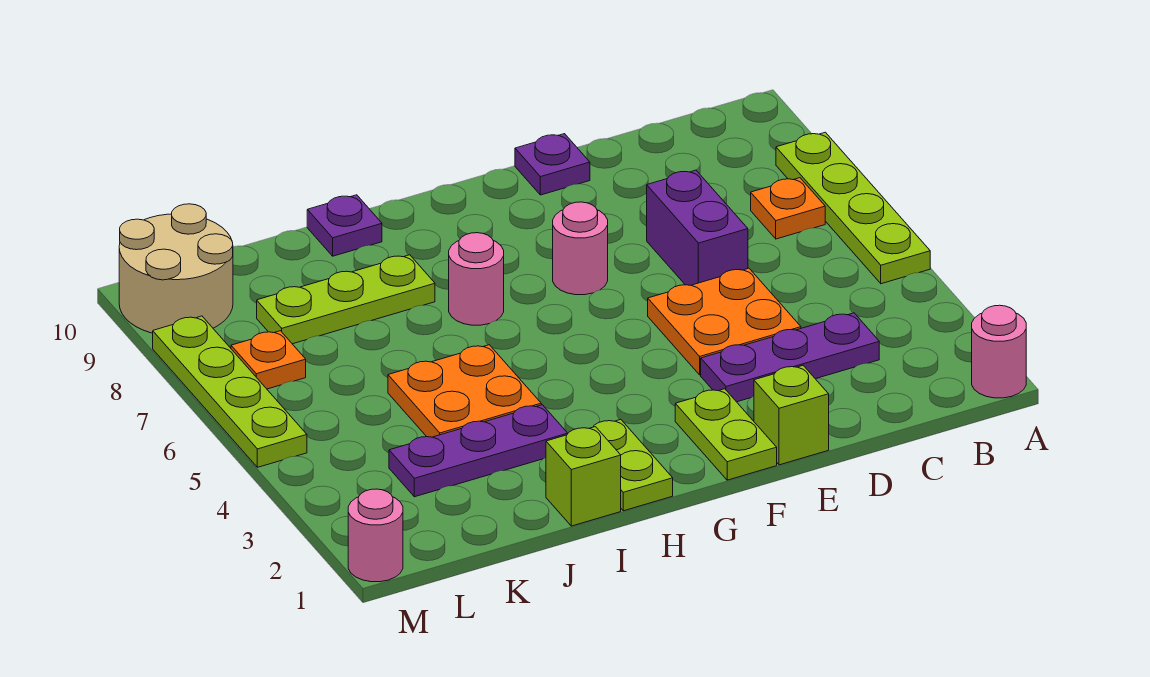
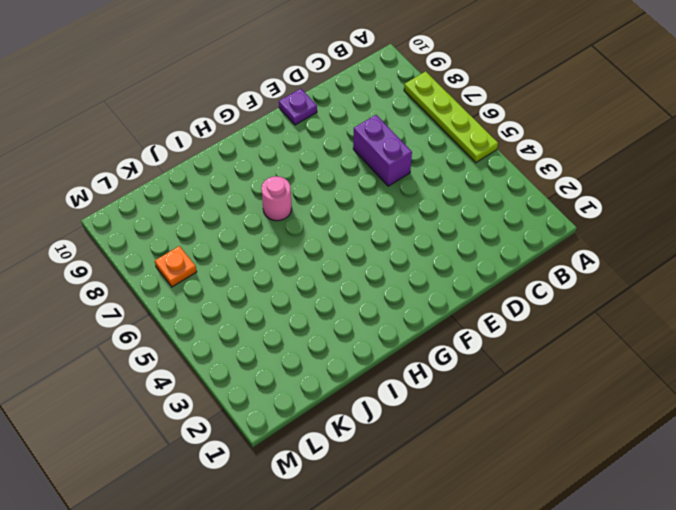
none -> pink 1x1 round brick [972,305,1026,398]
none -> orange 1x1 plate [751,178,825,239]
none -> purple 1x3 plate [701,313,879,402]

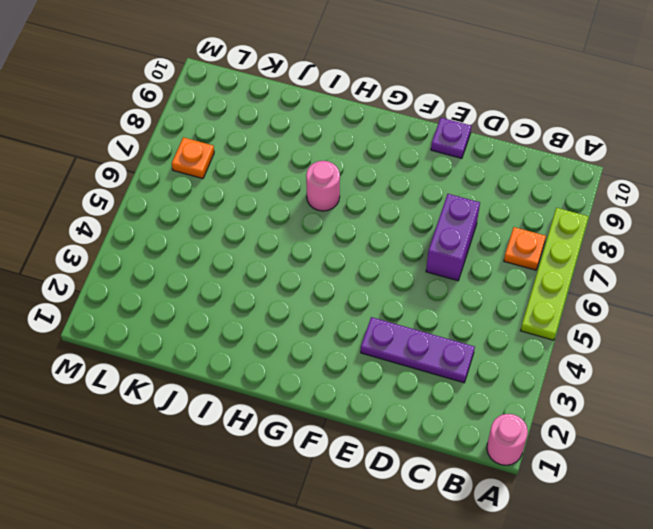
none -> orange 2x2 plate [648,268,801,375]
none -> lime 1x1 brick [754,366,829,465]
none -> lime 1x2 plate [675,389,777,480]

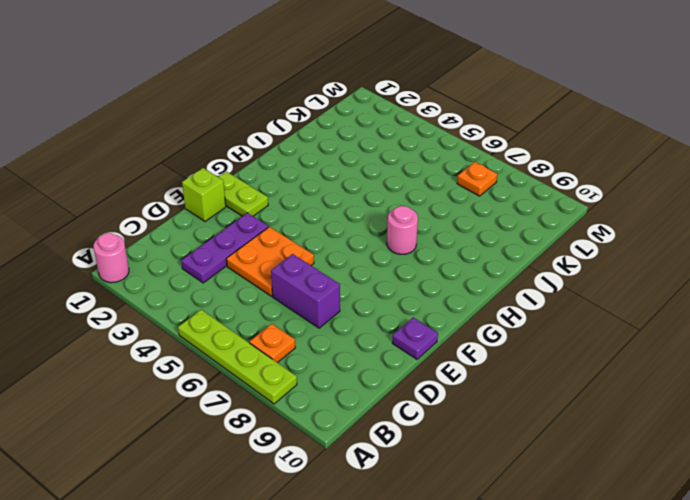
none -> pink 1x1 round brick [553,202,608,295]
none -> lime 1x2 plate [593,419,673,511]
none -> lime 1x1 brick [546,427,621,526]

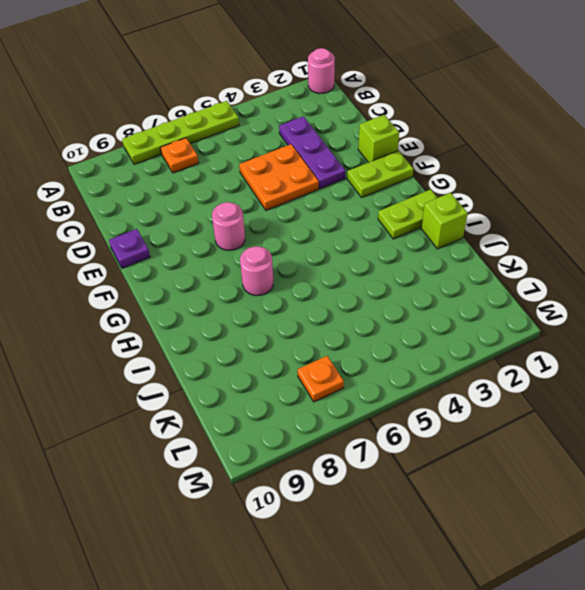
none -> purple 1x2 brick [647,170,748,285]
none -> purple 1x3 plate [389,405,568,497]
none -> orange 2x2 plate [388,345,541,437]

